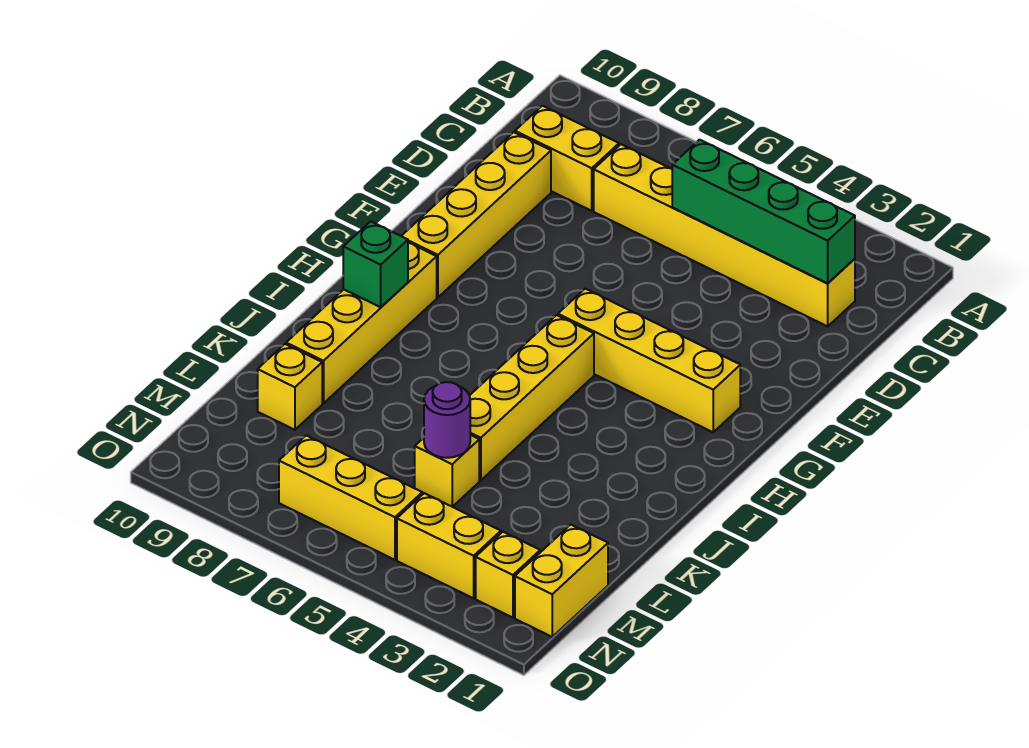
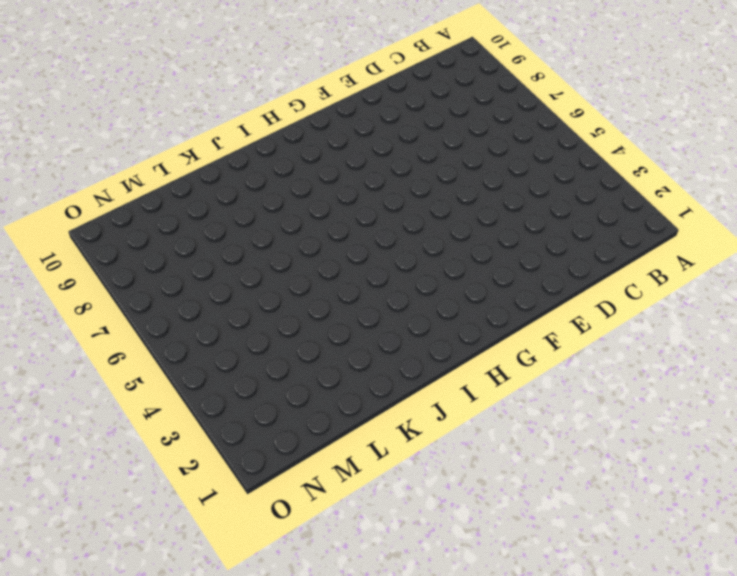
none -> yellow 1x6 brick [594,144,855,326]
none -> yellow 1x2 brick [515,106,619,211]
none -> yellow 1x4 brick [402,132,551,297]

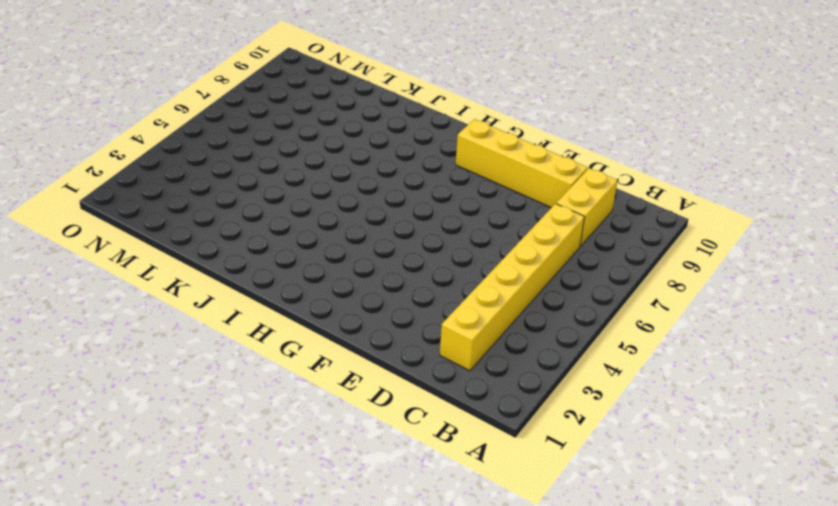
none -> yellow 1x4 brick [558,289,740,432]
none -> yellow 1x4 brick [469,315,594,480]
none -> yellow 1x4 brick [286,243,437,403]

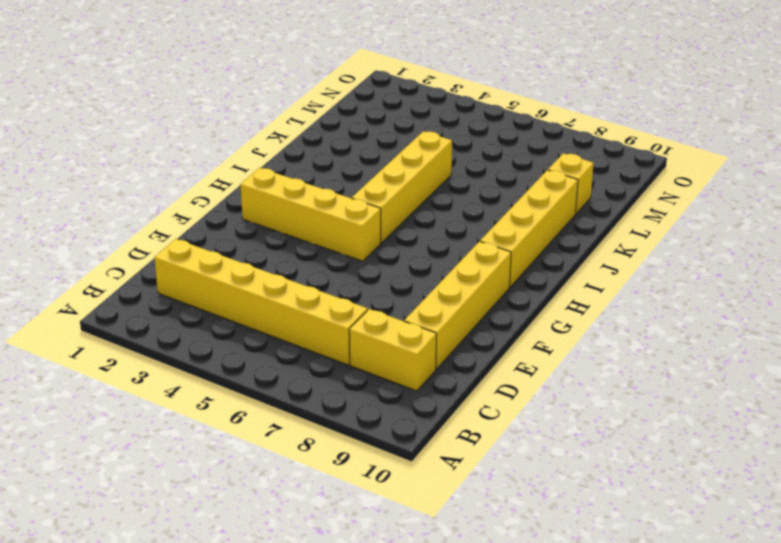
none -> yellow 1x1 brick [415,435,479,507]
none -> yellow 1x2 brick [515,525,608,637]
none -> yellow 1x1 brick [476,532,540,618]

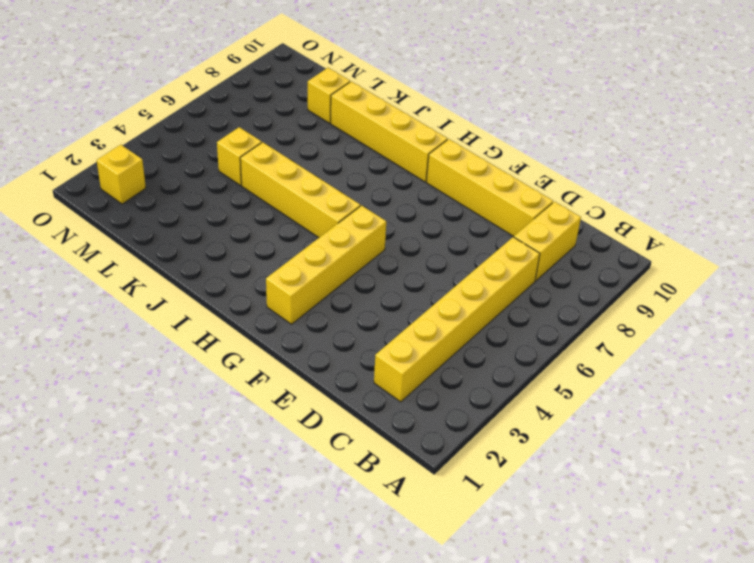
none -> yellow 1x2 brick [515,525,608,637]
none -> yellow 1x2 brick [397,493,501,598]
none -> yellow 1x3 brick [279,435,422,560]

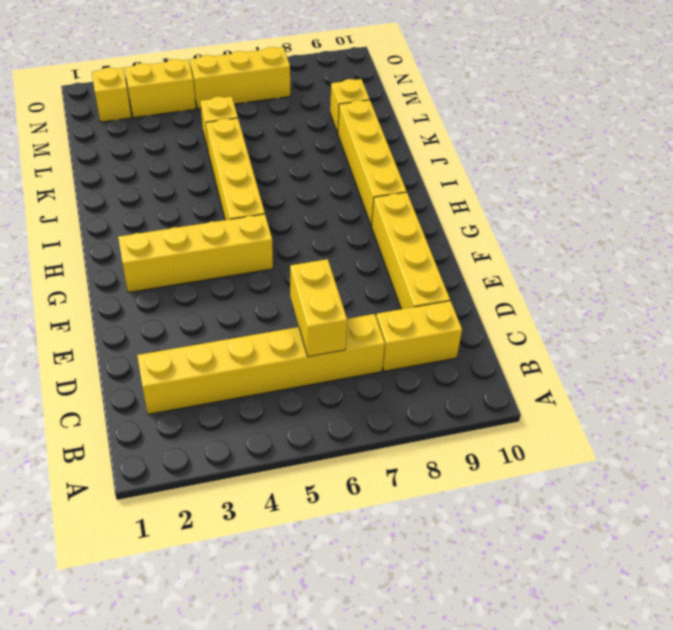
yellow 1x2 brick [290,259,347,357] -> yellow 1x2 brick moved to [515,525,608,637]
none -> green 1x4 brick [672,140,855,283]
none -> green 1x1 brick [343,221,408,307]
none -> purple 1x1 round brick [424,382,470,458]

